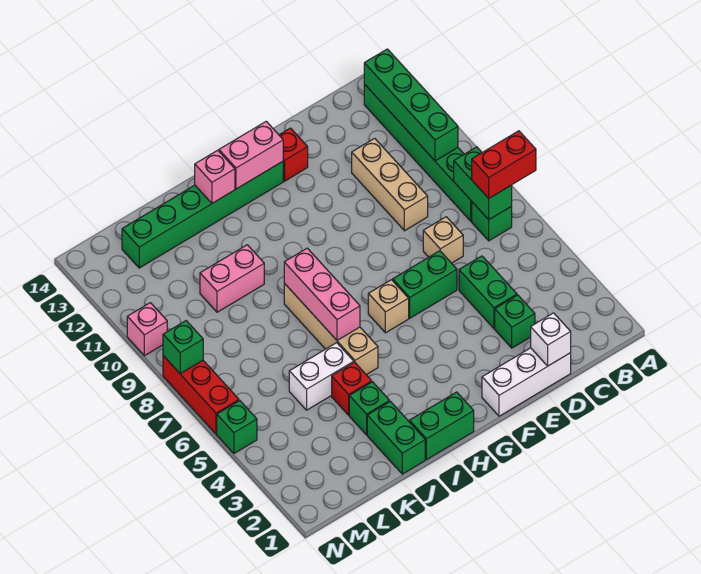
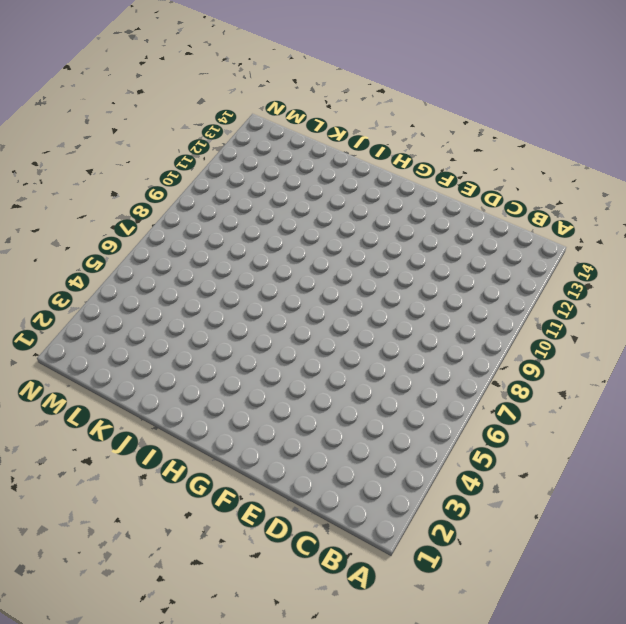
none -> green 1x1 brick [472,202,512,241]
none -> green 1x6 brick [364,84,472,221]
none -> white 1x3 brick [482,348,571,416]

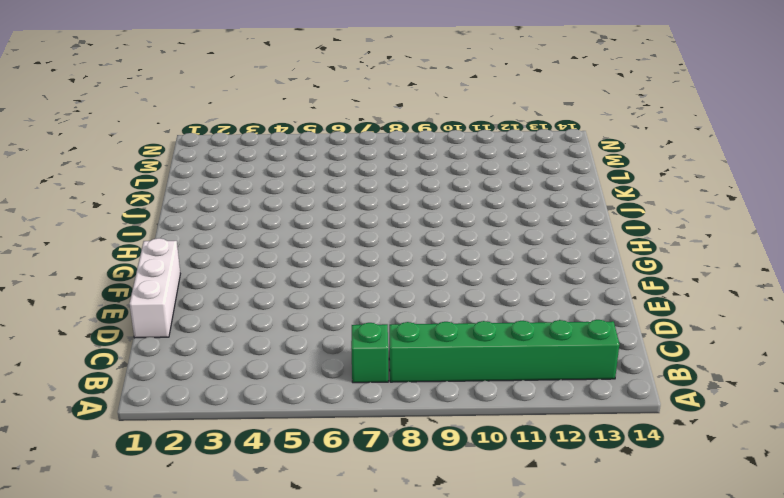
none -> green 1x1 brick [495,295,535,348]
none -> green 1x2 brick [459,256,517,328]
none -> tan 1x1 brick [423,217,463,263]

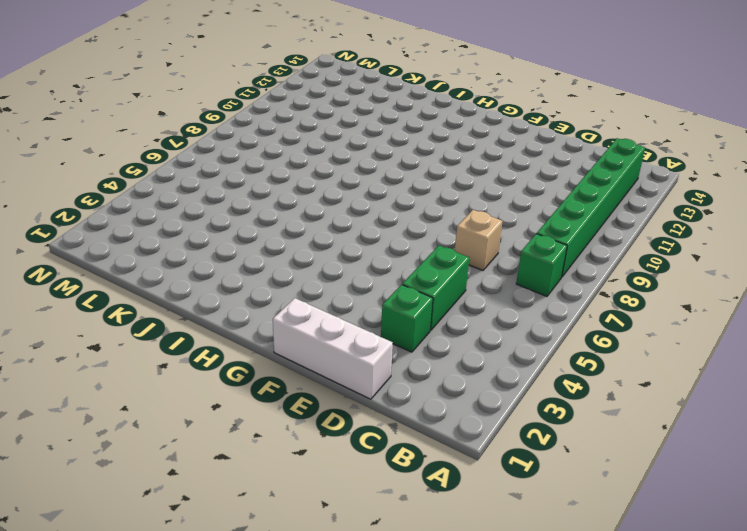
none -> tan 1x3 brick [352,138,428,231]
none -> green 1x2 brick [393,251,457,318]
none -> red 1x1 brick [279,128,308,181]

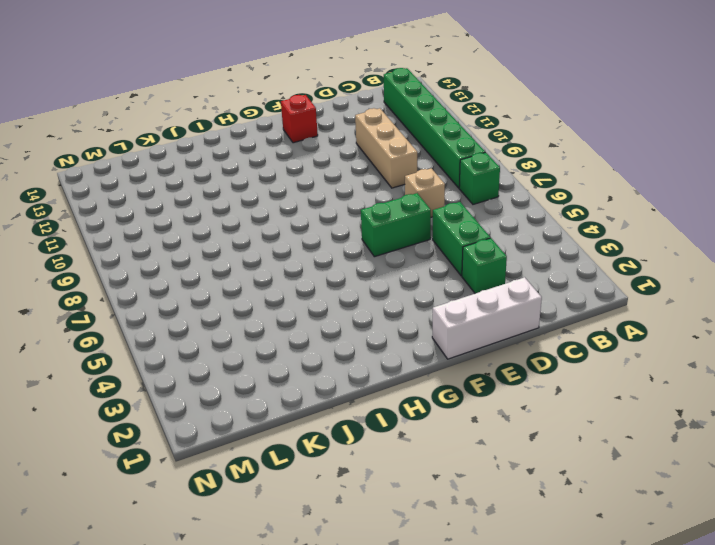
none -> tan 1x1 brick [368,280,409,333]
none -> green 1x6 brick [122,161,283,268]
none -> green 1x2 brick [409,392,474,460]

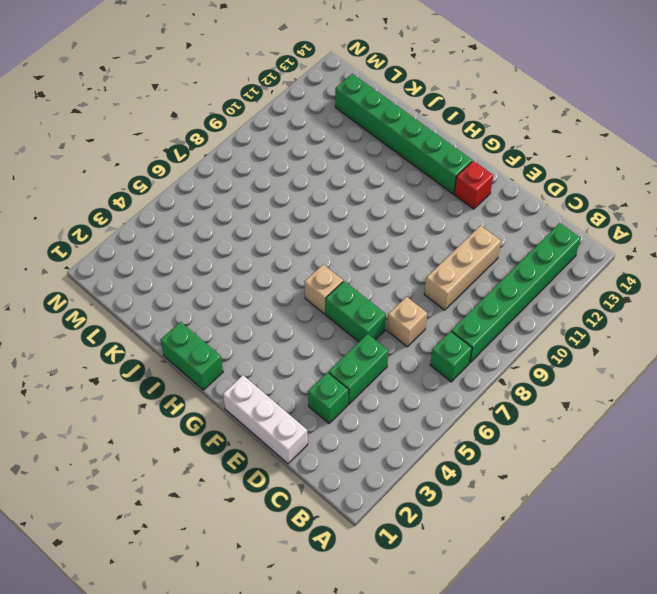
none -> tan 1x4 brick [284,283,378,375]
none -> green 1x2 brick [367,401,425,474]
none -> green 1x1 brick [349,382,390,435]

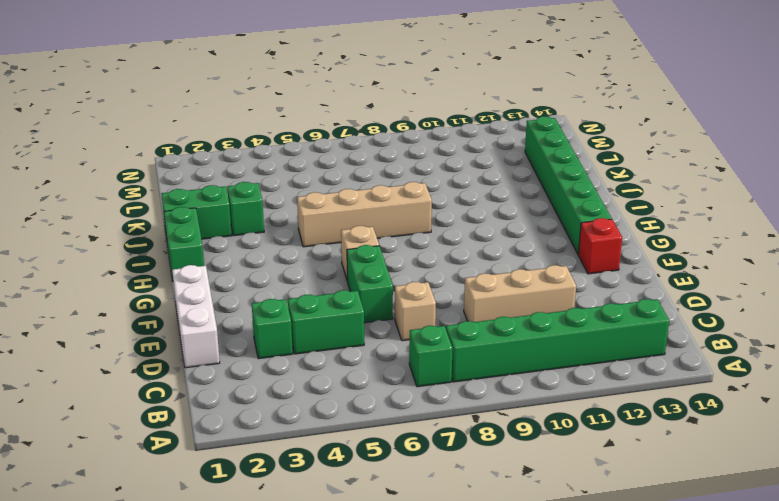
none -> red 1x1 brick [332,362,372,415]
none -> white 1x2 brick [289,343,354,410]
none -> pink 1x2 brick [200,245,264,312]

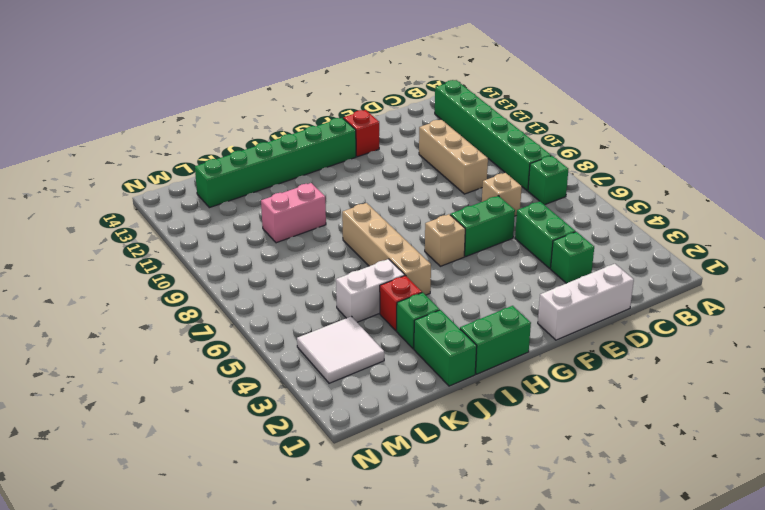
white 2x2 tile [297,316,384,383] -> none
none -> green 1x1 brick [217,401,257,453]
none -> red 1x3 brick [163,356,239,434]
none -> pink 1x1 brick [127,303,167,356]

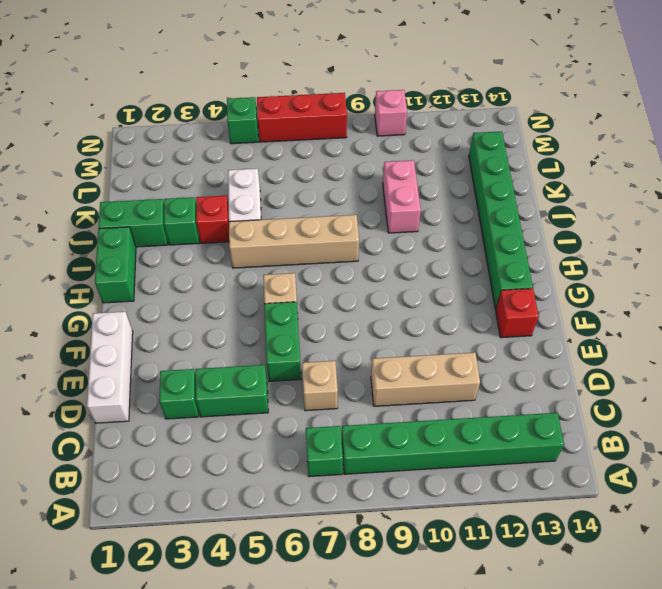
none -> green 1x2 brick [454,147,512,220]
none -> green 1x4 brick [364,49,458,161]
none -> white 1x1 brick [531,313,571,366]

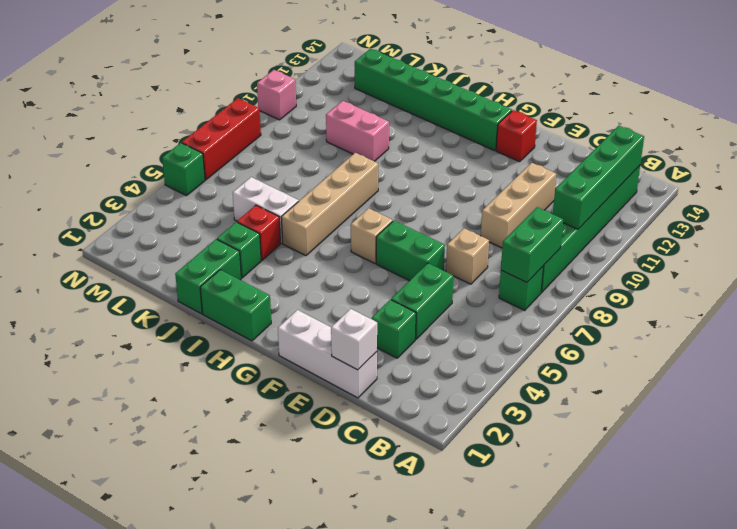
none -> pink 1x2 brick [219,121,283,189]
none -> pink 1x3 brick [284,248,360,340]
none -> pink 1x1 brick [195,150,235,203]

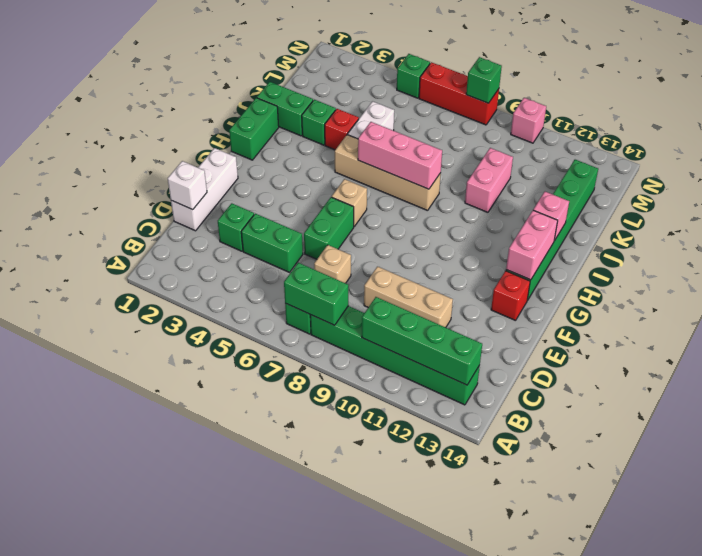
none -> red 1x2 brick [472,131,536,198]

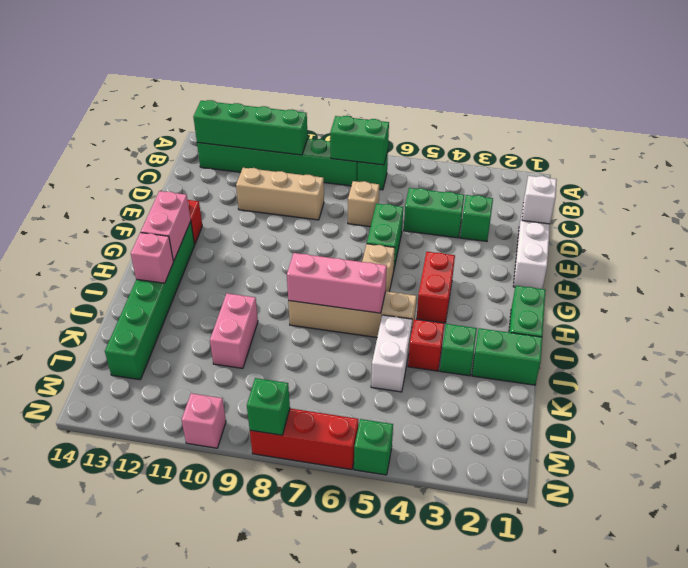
red 1x2 brick [417,252,455,323] -> red 1x2 brick moved to [472,131,536,198]

